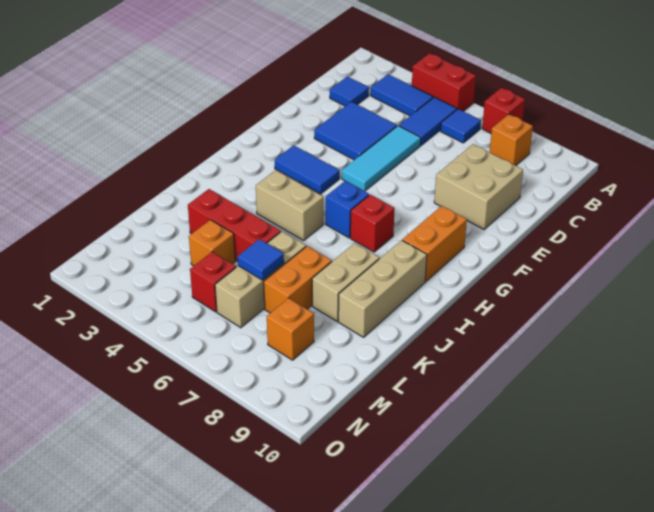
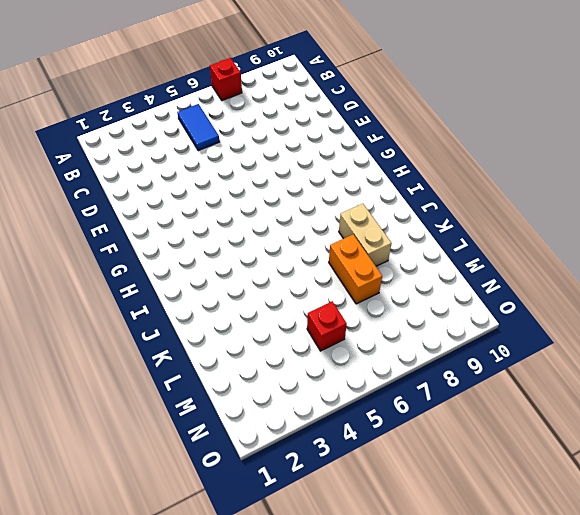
none -> red 1x2 brick [412,53,476,111]
none -> blue 1x2 tile [371,74,433,116]
none -> blue 1x1 tile [441,109,481,143]

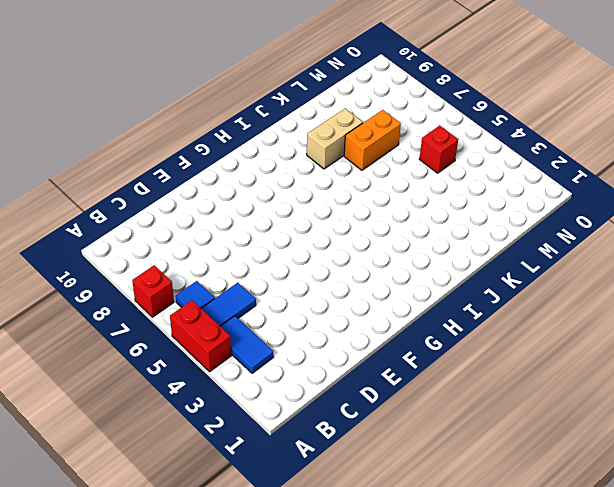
none -> orange 1x1 brick [490,114,533,166]
none -> blue 1x1 tile [330,76,369,106]
none -> blue 2x2 tile [314,102,397,160]

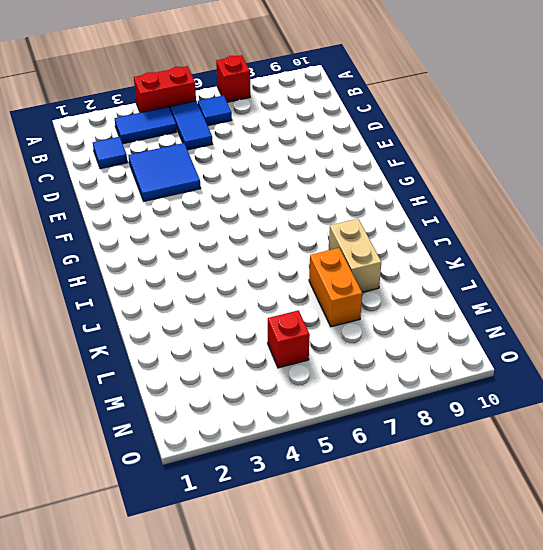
none -> orange 1x1 brick [490,114,533,166]
none -> cyan 1x3 tile [342,126,421,191]
none -> tan 2x2 brick [434,144,523,229]

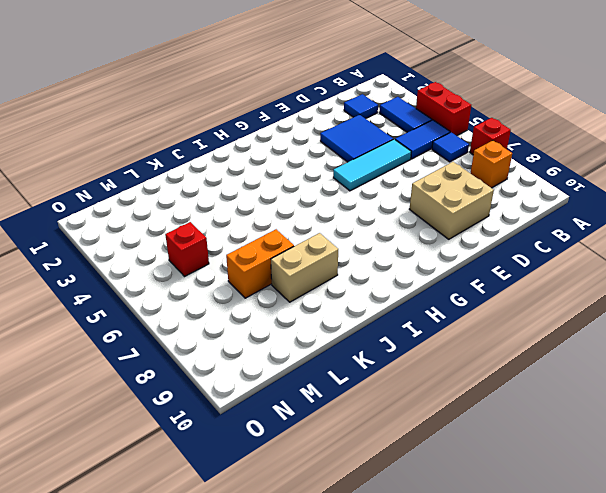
none -> blue 1x2 tile [275,145,340,194]
none -> orange 1x2 brick [402,206,467,281]
none -> blue 1x1 brick [326,181,369,238]

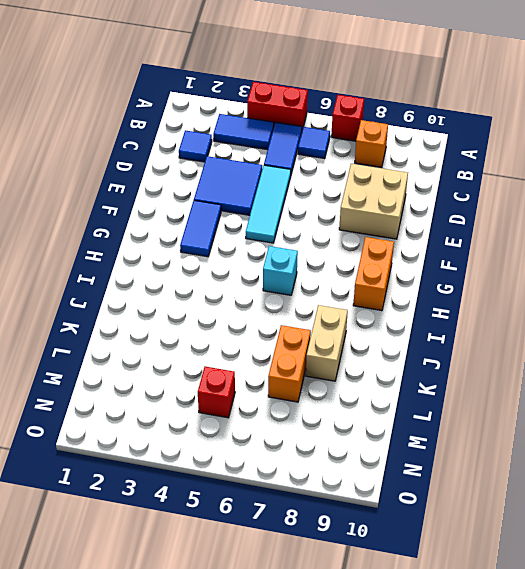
blue 1x2 tile [180,200,221,257] -> blue 1x2 tile turned to [275,145,340,194]
cyan 1x1 brick [263,246,298,295] -> blue 1x1 brick [326,181,369,238]
none -> red 1x1 brick [350,195,395,252]
none -> tan 1x2 brick [256,170,323,240]
none -> tan 1x3 brick [338,240,427,337]

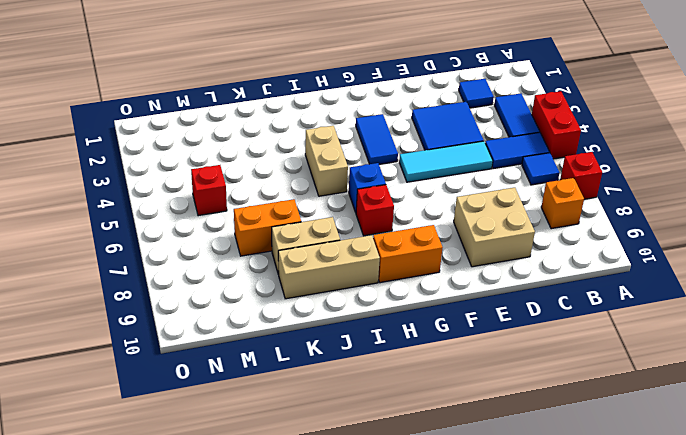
none -> red 1x3 brick [188,189,281,262]
none -> tan 1x3 brick [215,231,306,328]
none -> orange 1x1 brick [189,220,235,266]

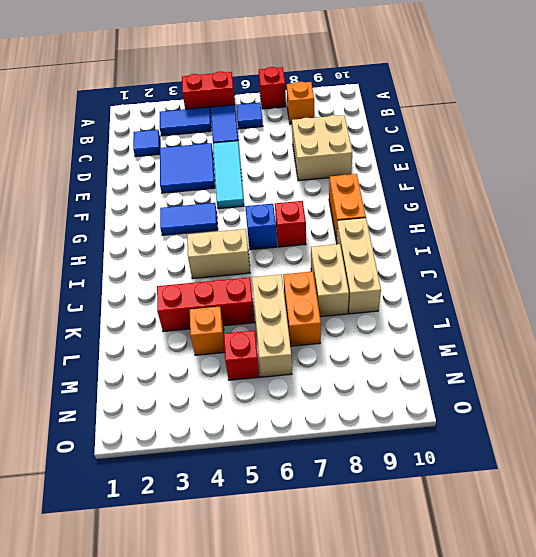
none -> orange 1x1 brick [267,298,314,360]
none -> blue 1x1 tile [238,239,284,280]

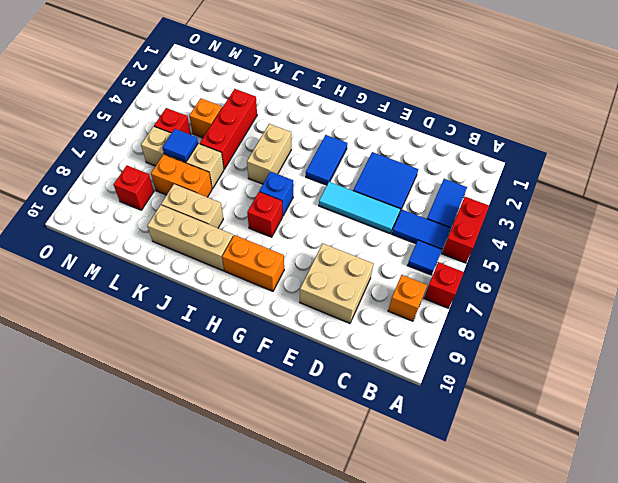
red 1x1 brick [114,165,154,210] -> orange 1x1 brick [267,298,314,360]
none -> blue 1x1 tile [330,76,369,106]

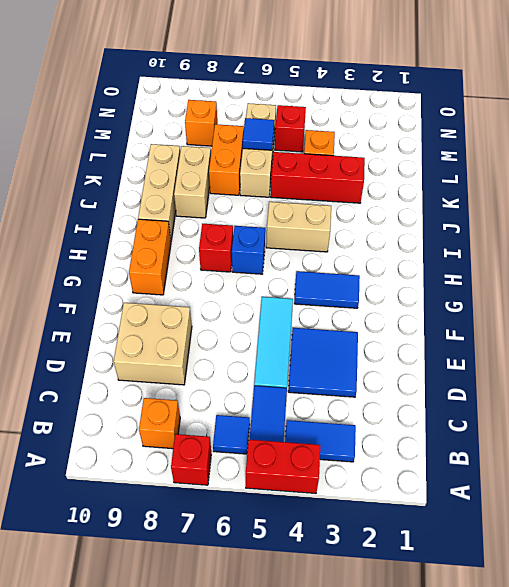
none -> blue 1x1 tile [330,76,369,106]

